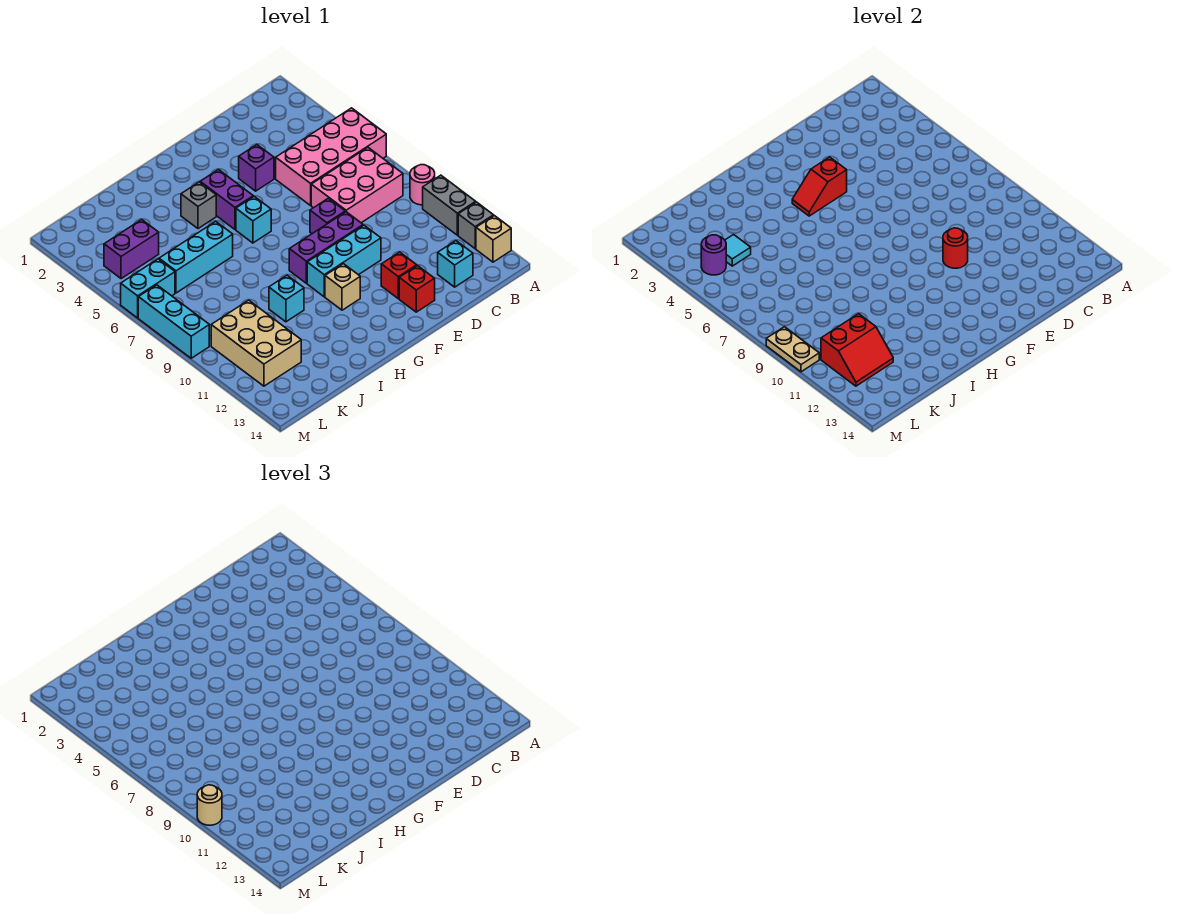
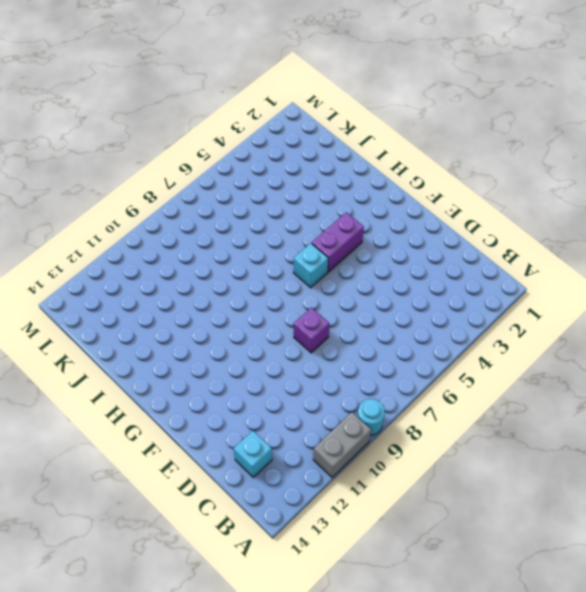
cyan 1x1 round brick [357,399,385,435] -> pink 1x1 round brick [410,165,435,205]
none -> pink 2x4 brick [276,108,386,205]
none -> grey 1x1 brick [458,202,494,249]
none -> tan 1x1 brick [476,216,511,262]
none -> pink 2x3 brick [311,148,403,223]

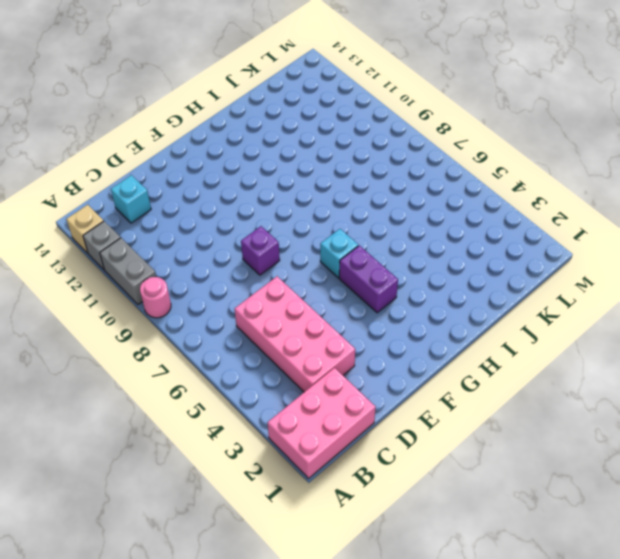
pink 2x3 brick [268,368,376,478] -> pink 2x3 brick moved to [311,148,403,223]
pink 2x4 brick [234,276,355,392] -> pink 2x4 brick turned to [276,108,386,205]
none -> purple 1x1 brick [239,145,274,191]
none -> purple 1x3 brick [289,212,363,283]
none -> cyan 1x3 brick [307,225,381,297]
none -> red 1x1 brick [381,252,417,299]

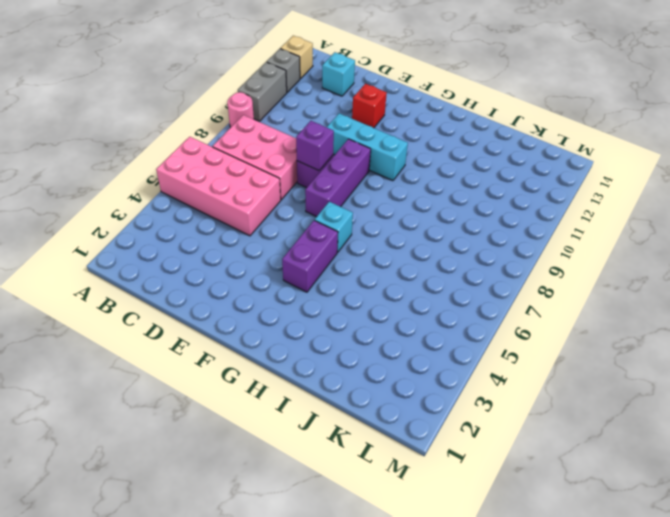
purple 1x1 brick [296,121,334,171] -> purple 1x1 brick moved to [239,145,274,191]
purple 1x3 brick [305,139,371,217] -> purple 1x3 brick turned to [289,212,363,283]
none -> red 1x1 brick [399,266,435,312]
none -> tan 1x1 brick [325,264,360,310]
none -> grey 1x1 brick [181,182,216,229]
none -> cyan 1x3 brick [159,221,233,293]

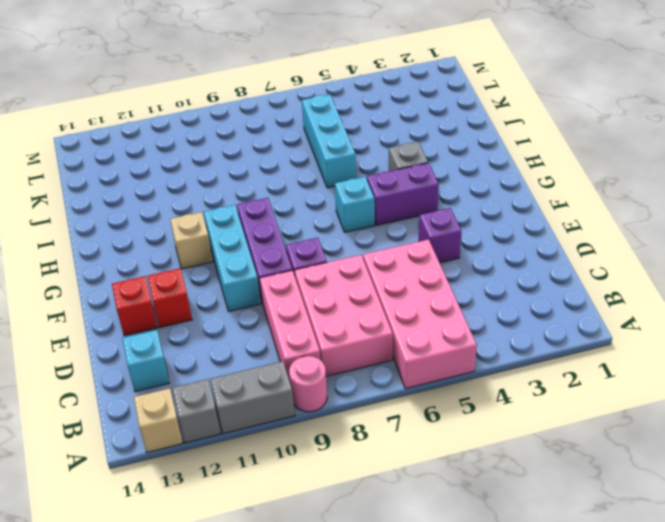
pink 1x3 brick [260,270,320,381] -> none
none -> cyan 1x1 brick [269,275,304,322]
none -> purple 1x2 brick [104,220,159,279]
none -> tan 2x3 brick [211,300,301,386]
none -> cyan 1x2 brick [121,259,175,318]

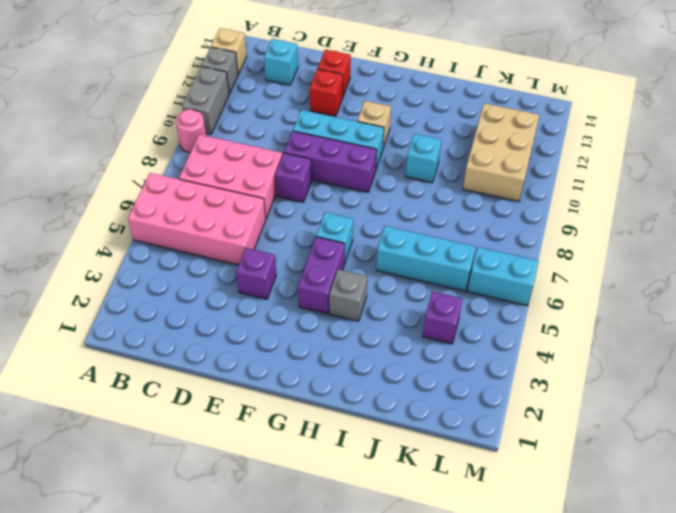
purple 1x1 brick [423,291,462,344] -> purple 1x2 brick [104,220,159,279]
none -> cyan 1x3 brick [138,285,209,358]
none -> red 1x1 round brick [943,228,968,268]
none -> red 1x2 slope [792,157,847,216]
none -> cyan 1x1 tile [725,235,751,266]

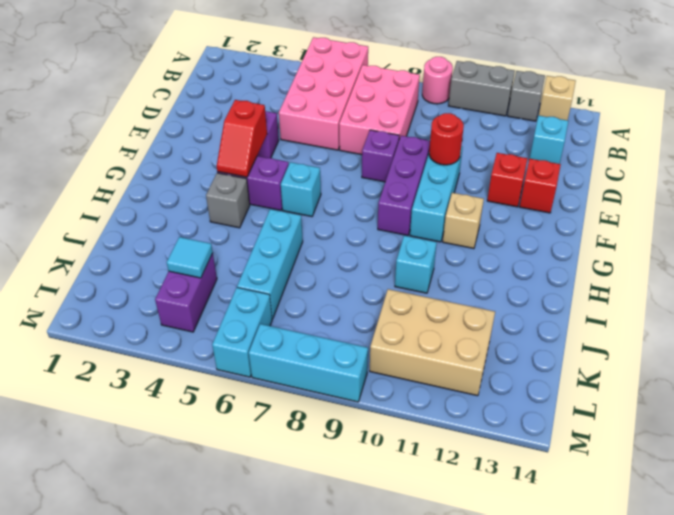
none -> red 2x2 slope [821,314,893,386]
none -> purple 1x1 round brick [701,235,726,275]
none -> tan 1x2 plate [766,327,819,372]
none -> tan 1x1 round brick [197,785,222,825]

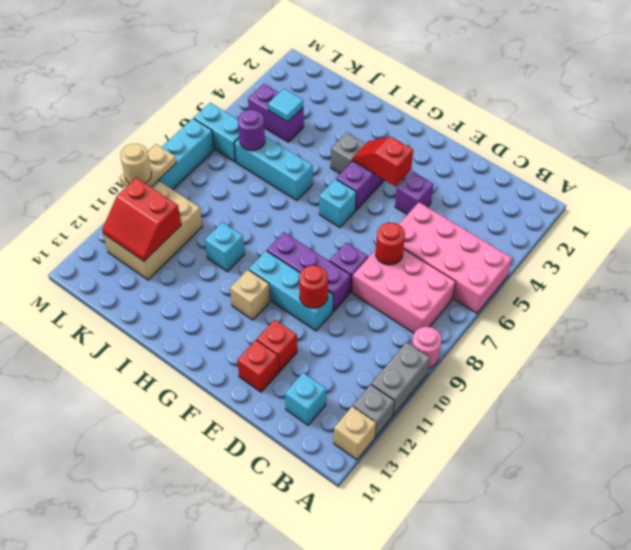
red 1x1 round brick [376,223,405,265] -> none
purple 1x1 round brick [238,110,265,151] -> purple 1x1 round brick moved to [701,235,726,275]

